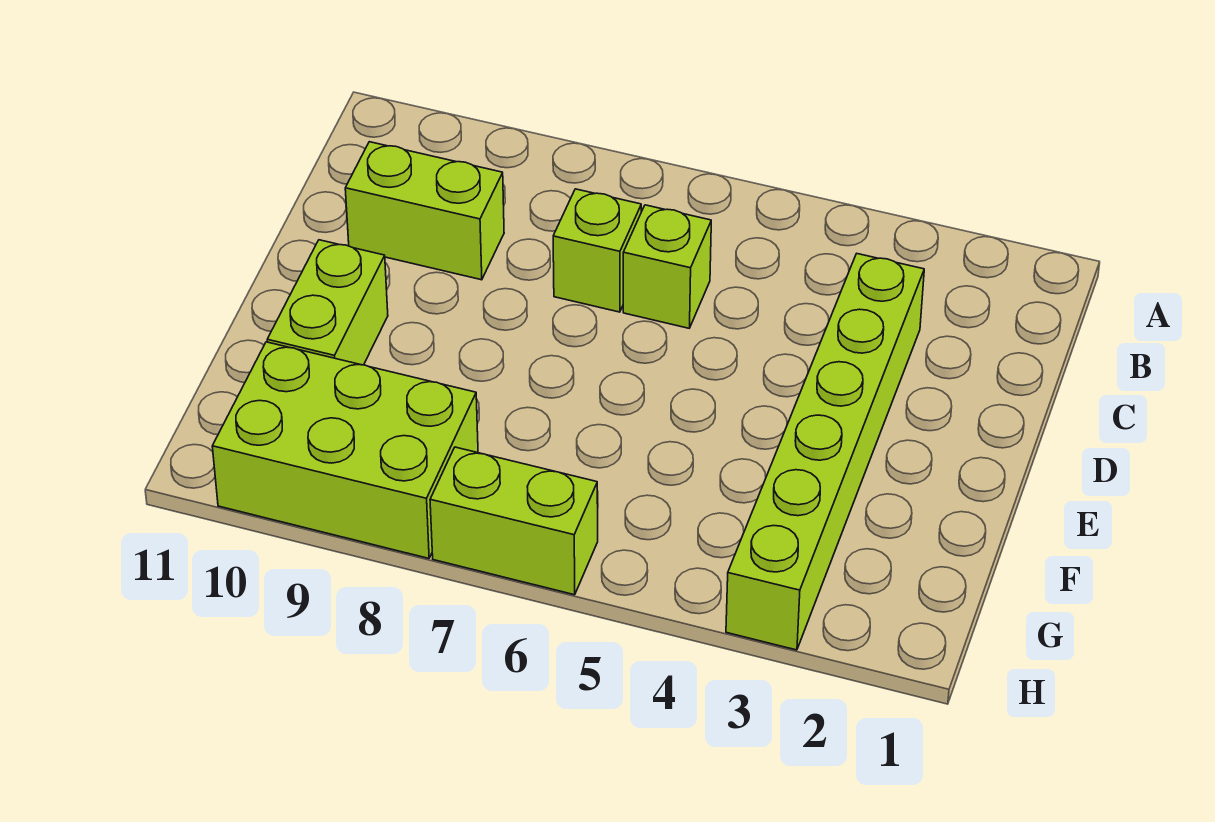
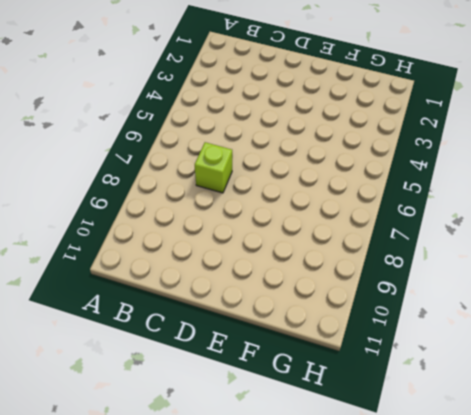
none -> lime 1x6 brick [726,254,924,650]
none -> lime 1x1 brick [623,205,711,328]

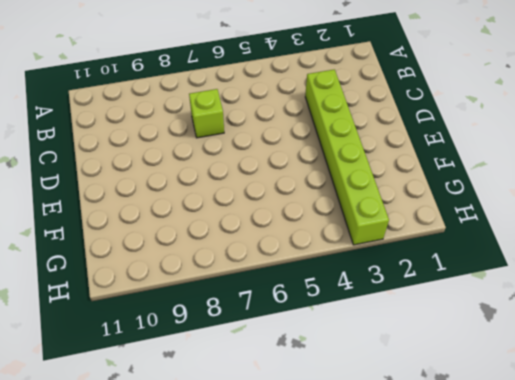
none -> lime 1x1 brick [623,205,711,328]
none -> lime 1x2 brick [345,142,504,280]

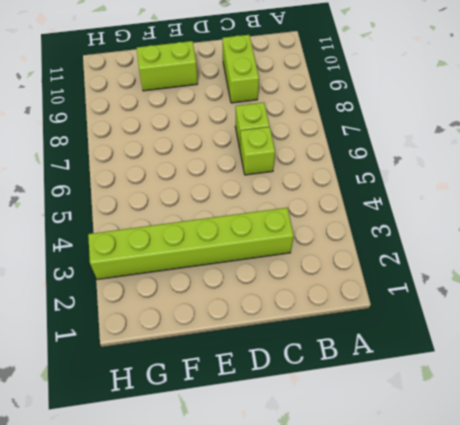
none -> lime 2x3 brick [212,342,478,558]
none -> lime 1x2 brick [430,447,598,595]

